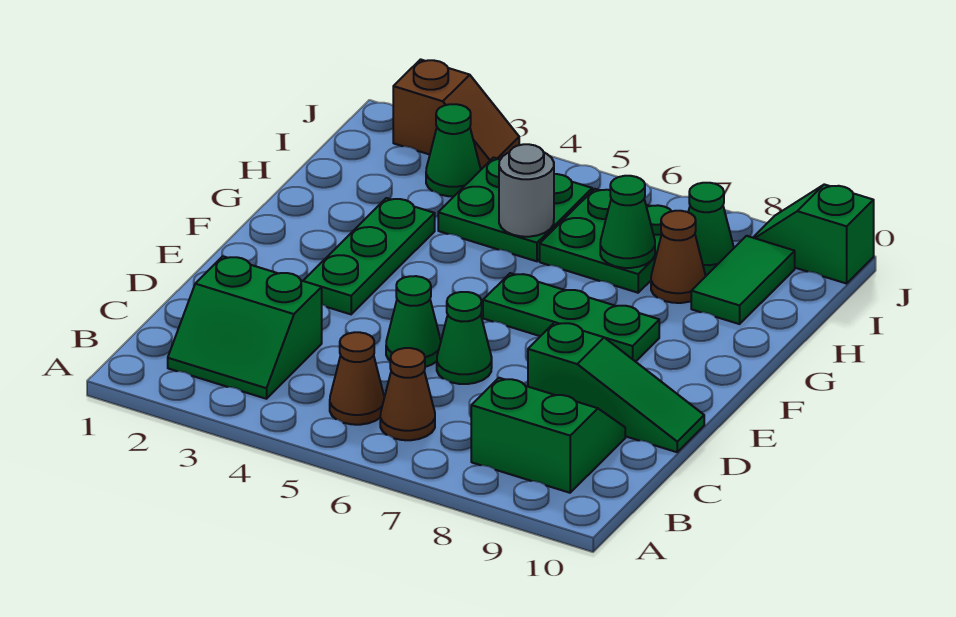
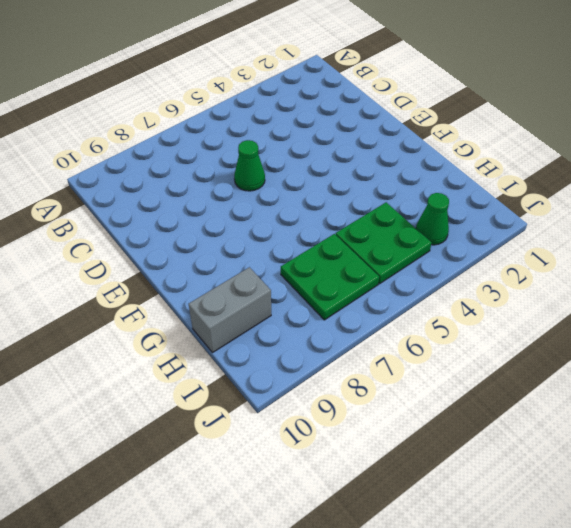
grey 1x2 brick [189,267,271,353] -> green 1x2 tile [691,236,795,324]
none -> green 2x2 slope [168,256,322,399]
none -> brown 1x1 cone [330,332,384,425]
none -> brown 1x1 cone [380,348,435,440]

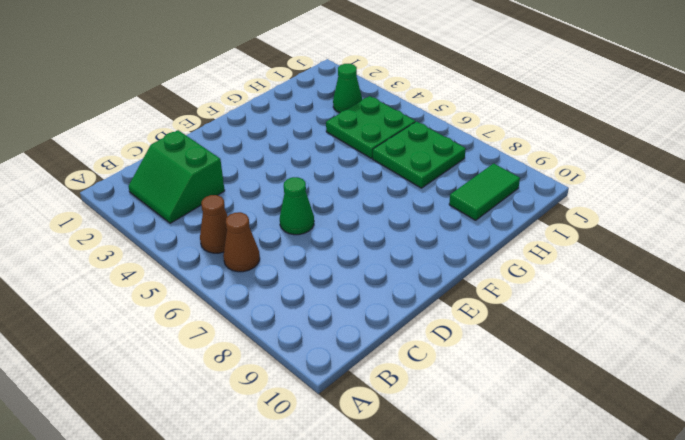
none -> green 2x2 slope [471,378,625,493]
none -> green 1x1 cone [386,276,441,367]
none -> green 1x3 slope [528,322,704,452]

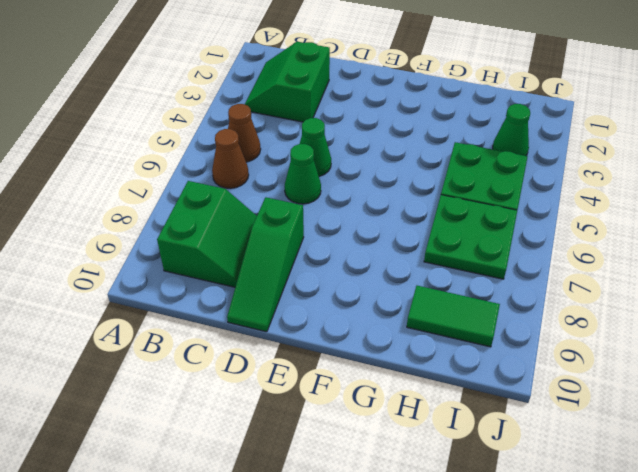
none -> green 1x3 plate [303,198,435,314]
none -> green 1x3 plate [483,273,659,362]
none -> brown 1x1 cone [651,211,706,303]

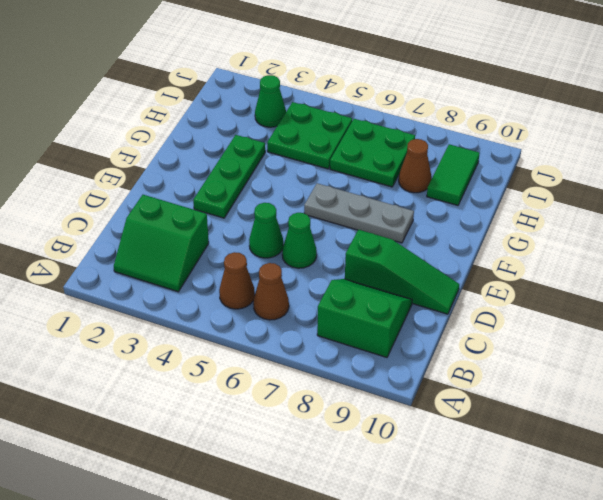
grey 1x3 plate [304,183,414,243] -> green 1x3 plate [483,273,659,362]
none -> green 1x1 cone [688,183,734,275]
none -> brown 1x2 slope [393,59,519,169]
none -> green 1x2 slope [753,184,874,284]

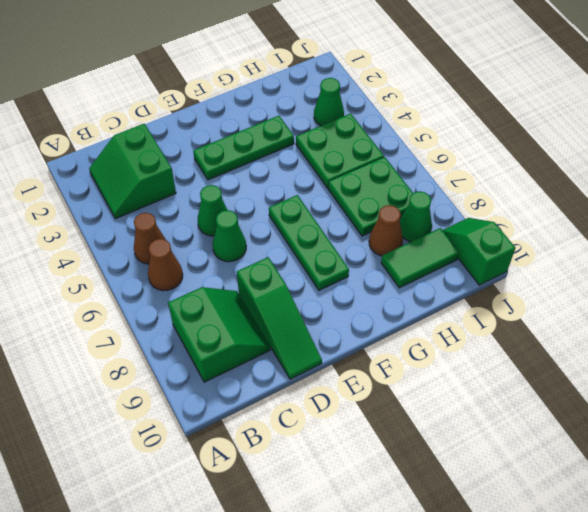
none -> brown 1x2 slope [393,59,519,169]
none -> grey 1x1 round brick [499,144,554,237]
none -> green 1x1 cone [600,176,655,268]

